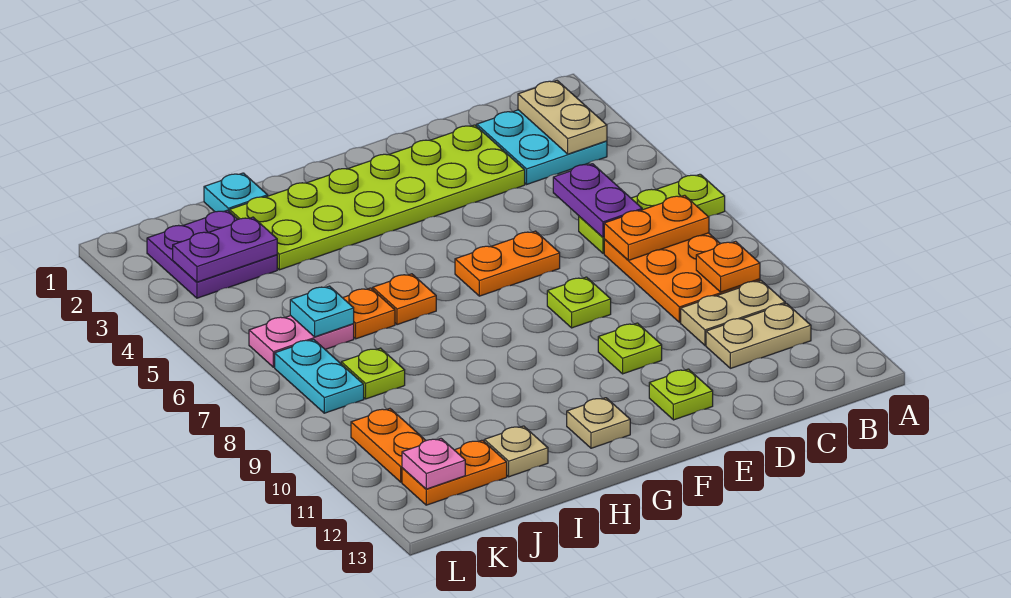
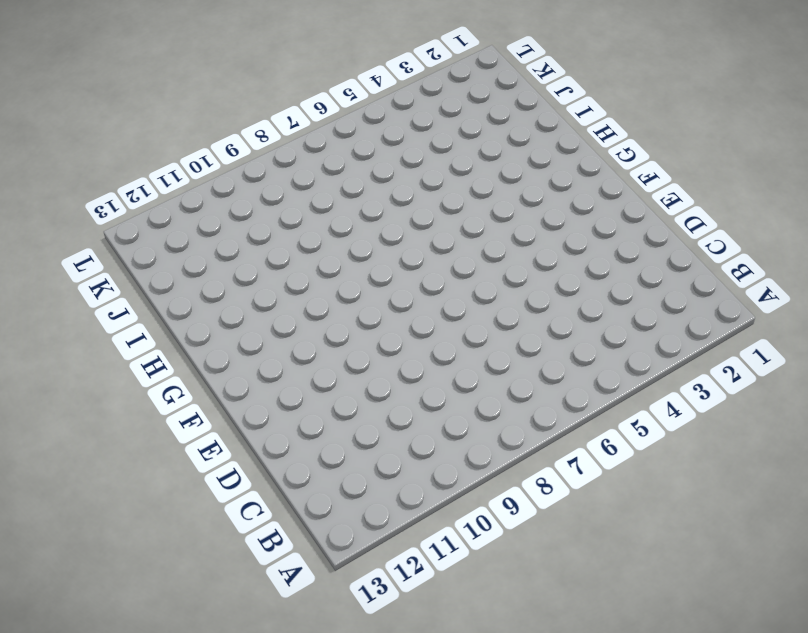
none -> lime 1x3 plate [579,174,725,253]
none -> cyan 2x2 plate [477,110,607,184]
none -> orange 2x3 plate [604,233,760,322]

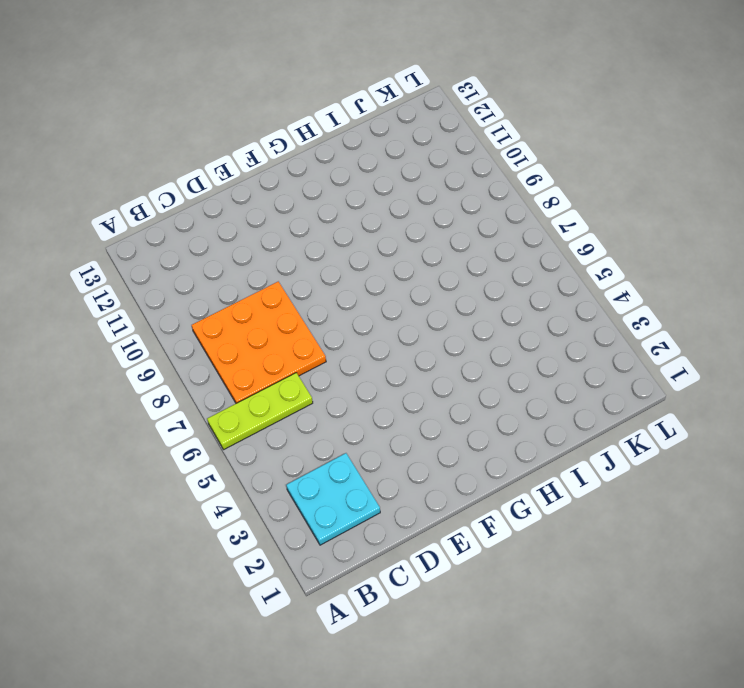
orange 3x3 plate [192,282,326,403] -> orange 2x3 plate [604,233,760,322]
none -> tan 1x2 plate [681,281,785,345]
none -> tan 1x2 plate [706,304,811,368]
none -> lime 2x6 plate [230,125,525,270]

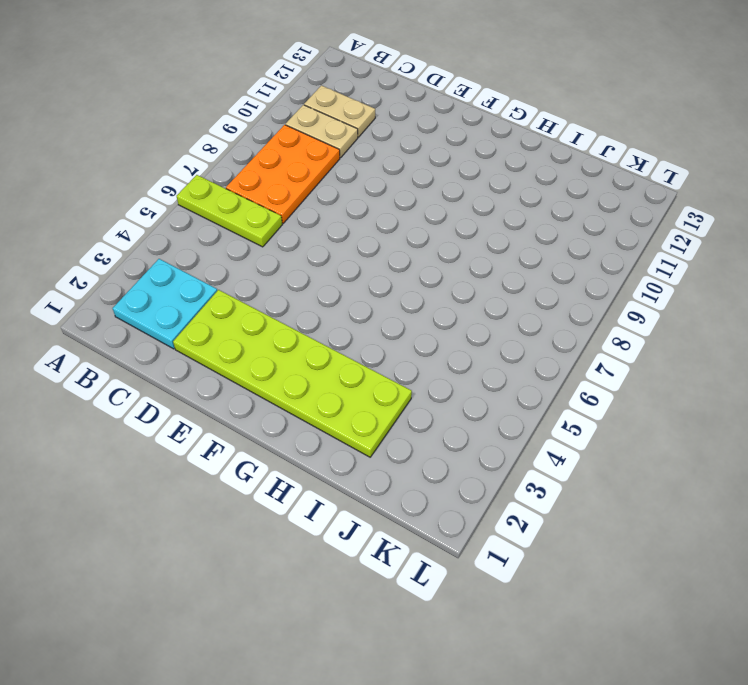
none -> orange 1x2 plate [455,231,560,296]
none -> lime 1x1 plate [547,277,611,328]
none -> lime 1x1 plate [598,323,662,374]

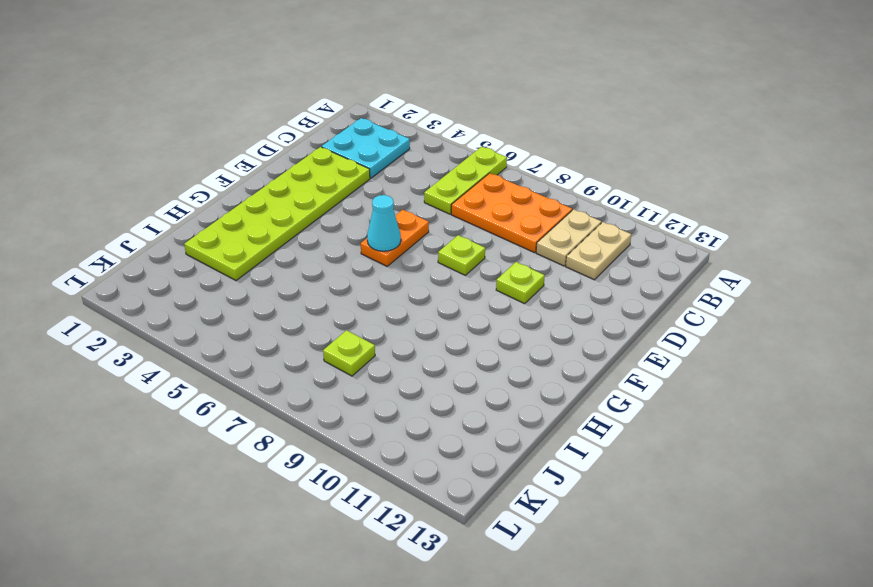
cyan 1x1 cone [367,195,401,251] -> none
none -> lime 1x1 plate [649,369,713,420]
none -> tan 1x1 plate [567,398,630,448]
none -> orange 1x1 plate [373,274,436,325]

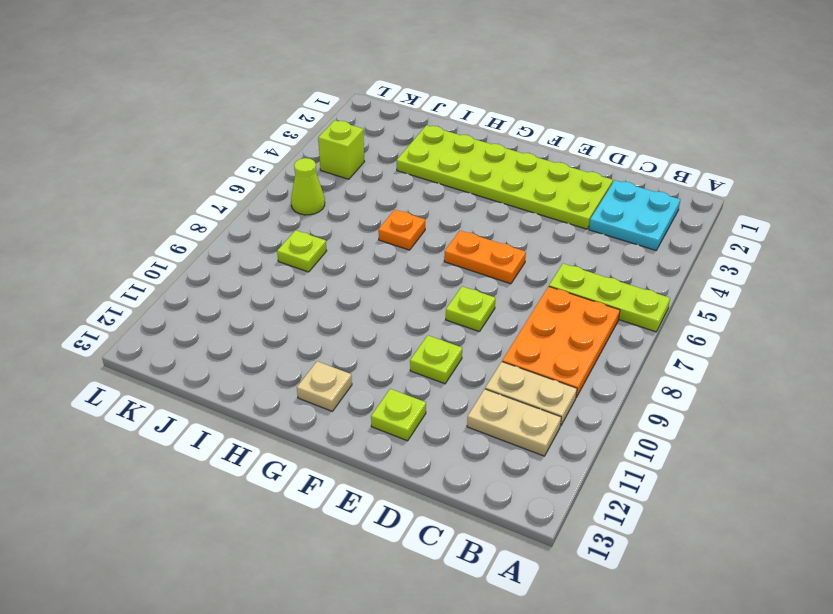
lime 1x1 brick [318,120,365,179] -> none
lime 1x1 cone [291,158,325,215] -> pink 1x2 plate [249,316,354,367]
none -> cyan 1x1 plate [204,173,268,212]
none -> orange 1x1 plate [343,288,395,339]
none -> tan 1x1 plate [484,426,548,477]

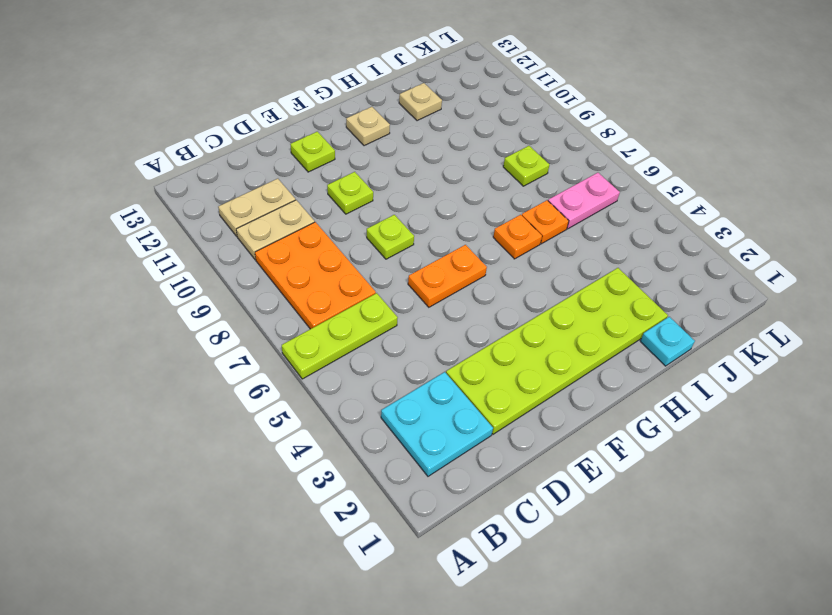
none -> purple 2x2 plate [147,210,277,298]
none -> orange 1x2 plate [402,440,507,505]
none -> cyan 1x2 plate [275,339,364,413]

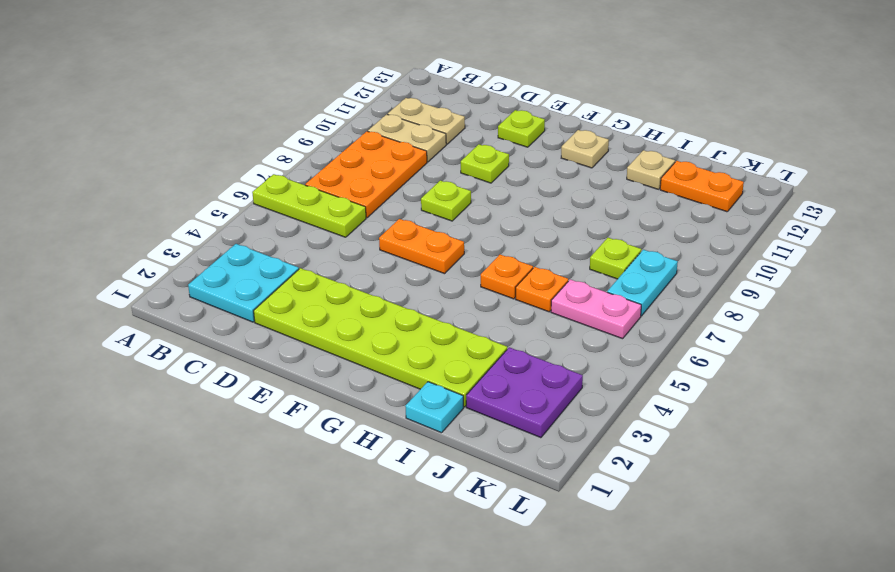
none -> orange 1x2 plate [351,409,426,482]
none -> tan 1x2 plate [518,81,607,154]
none -> orange 1x2 plate [604,195,709,260]

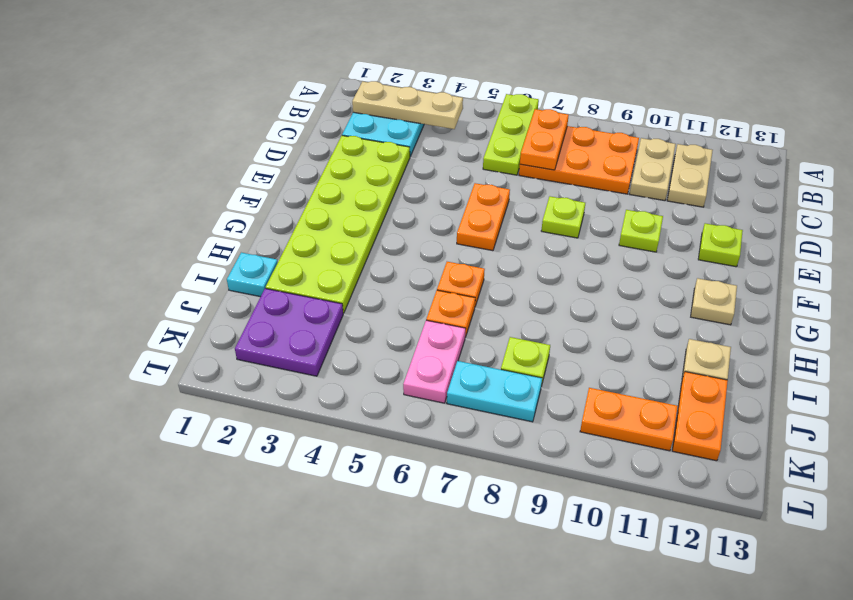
tan 1x3 plate [352,81,463,129] -> tan 1x2 plate [518,81,607,154]
none -> orange 1x1 plate [696,241,760,292]
none -> purple 1x2 plate [553,164,642,237]
none -> purple 1x2 plate [173,217,277,282]

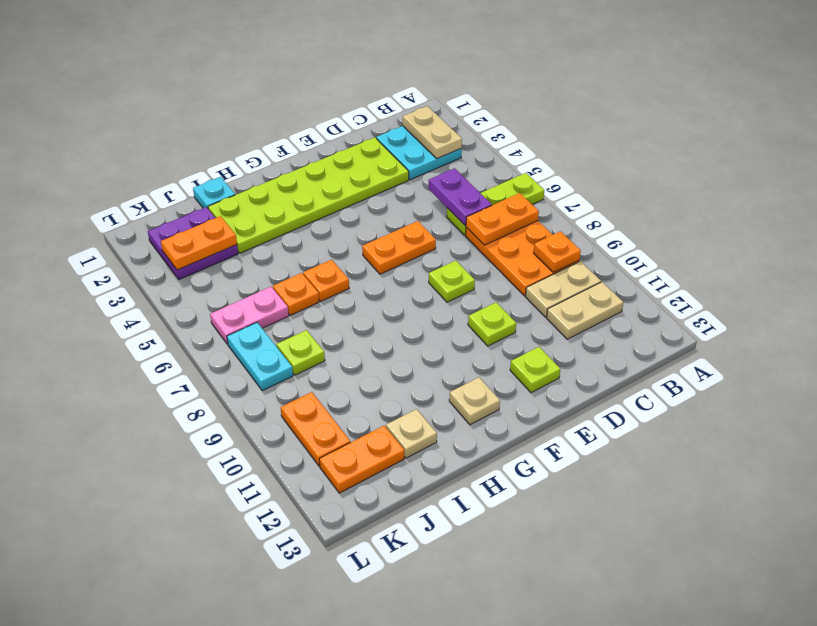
orange 1x2 plate [161,216,237,270] -> purple 1x2 plate [173,217,277,282]
none -> cyan 1x1 plate [290,286,354,337]
none -> pink 1x1 plate [402,438,465,489]

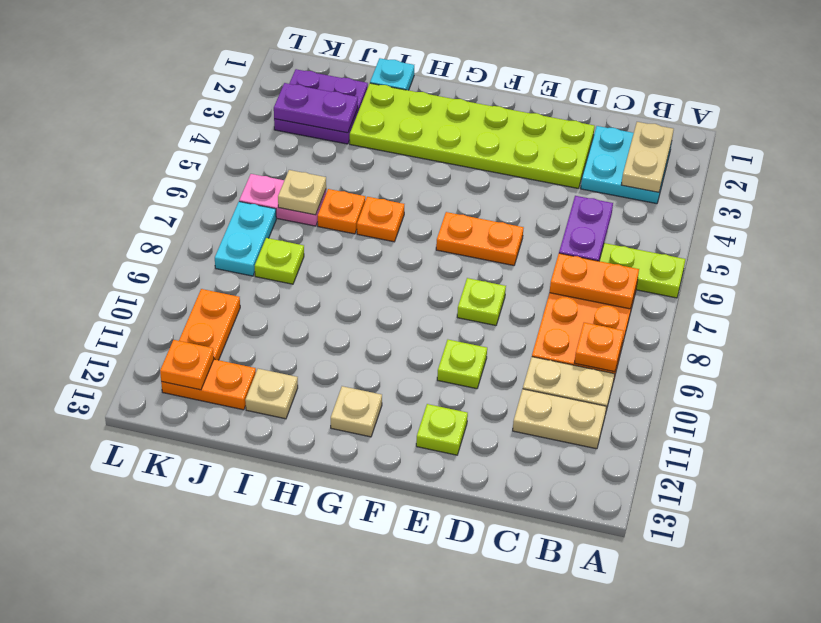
tan 1x1 plate [278,170,326,215] -> cyan 1x1 plate [290,286,354,337]
orange 1x1 plate [160,340,214,390] -> pink 1x1 plate [402,438,465,489]

